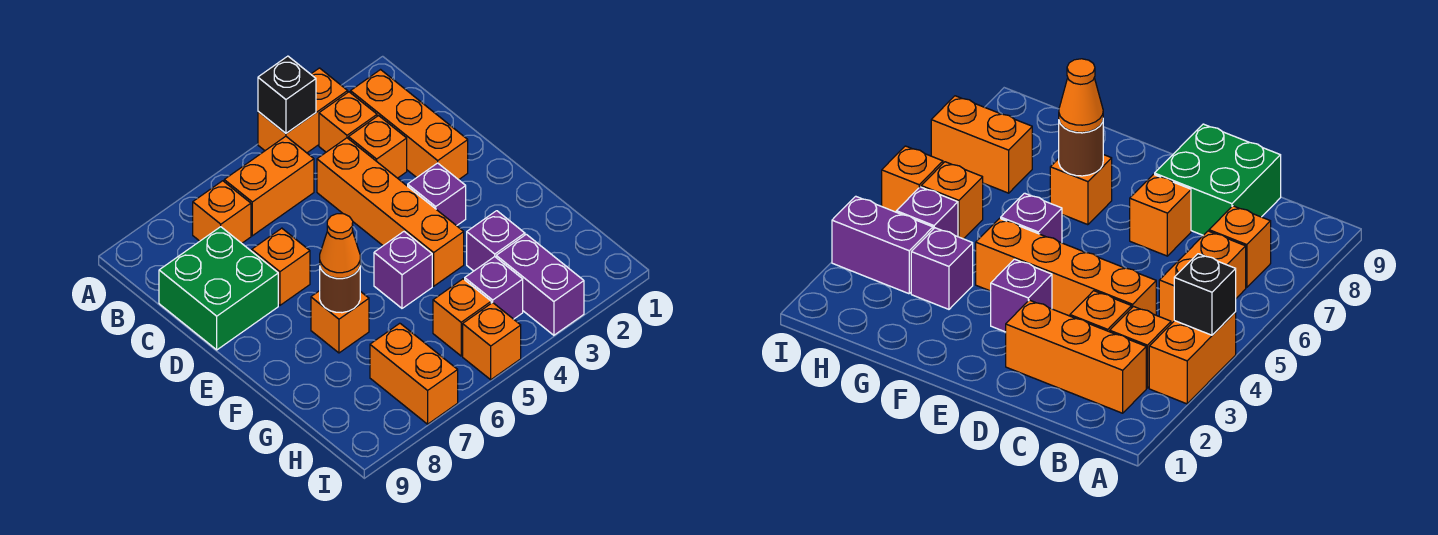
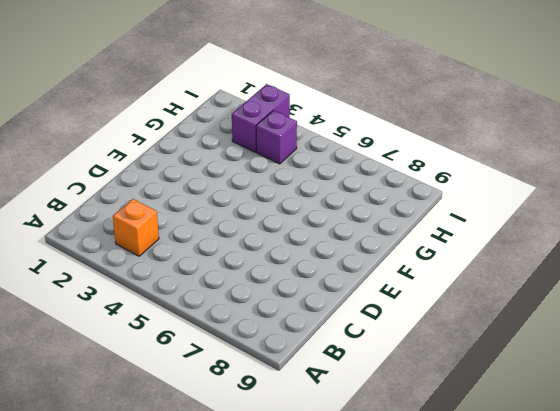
none -> orange 1x2 brick [258,68,348,153]
none -> orange 1x3 brick [351,70,468,180]
none -> orange 1x2 brick [224,136,314,236]

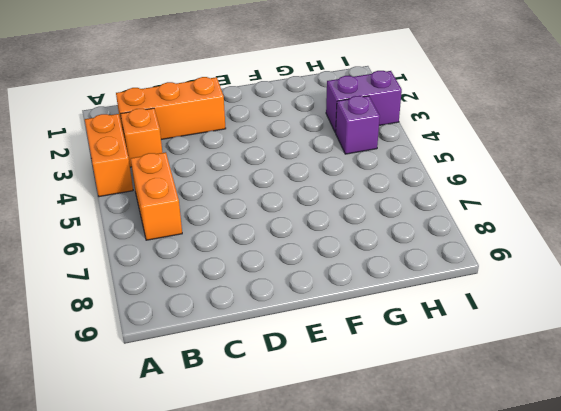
none -> orange 1x1 brick [193,181,251,243]
none -> orange 1x1 brick [349,116,407,178]
none -> orange 1x4 brick [317,138,464,286]

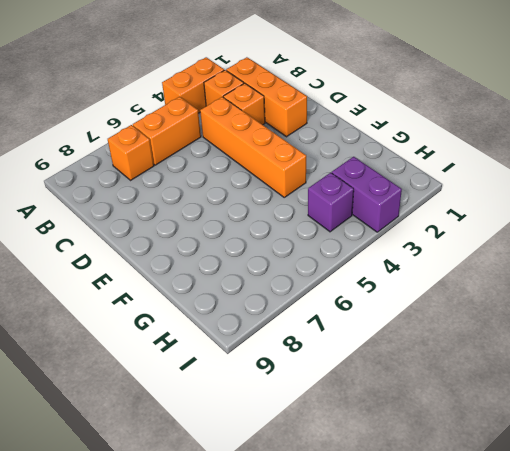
none -> green 2x2 brick [159,227,278,350]
none -> orange 1x1 brick [252,228,310,305]
none -> purple 1x1 brick [408,163,466,226]

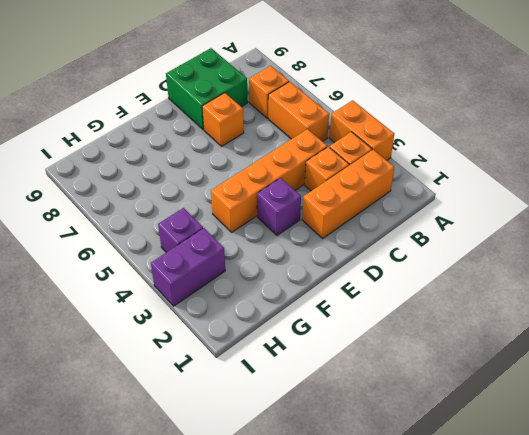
none -> purple 1x1 brick [374,232,432,308]
none -> orange 1x1 brick [311,291,369,353]
none -> purple 1x1 brick [467,211,525,271]

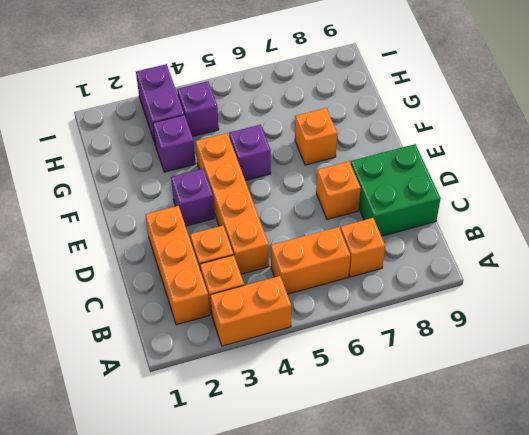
none -> orange 1x1 brick [433,279,491,356]
none -> orange 1x2 brick [370,323,458,424]
none -> orange 1x1 brick [463,303,521,380]

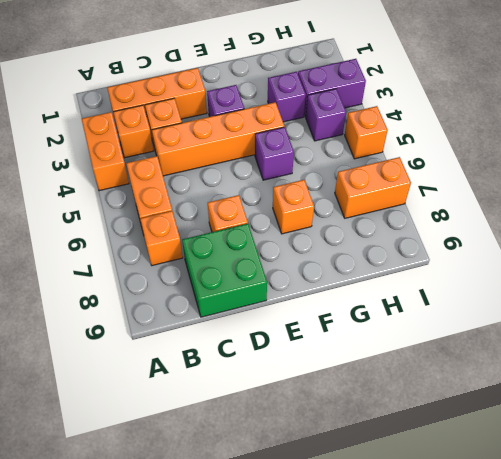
none -> orange 1x1 brick [433,279,491,356]
none -> black 1x1 brick [258,56,316,133]
none -> brown 1x1 round brick [320,267,360,313]

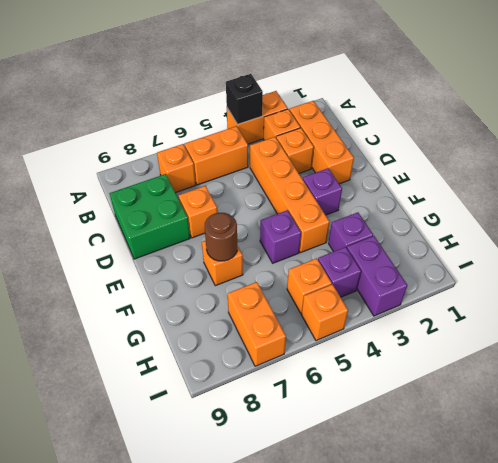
none -> orange 1x1 cone [320,214,360,278]

